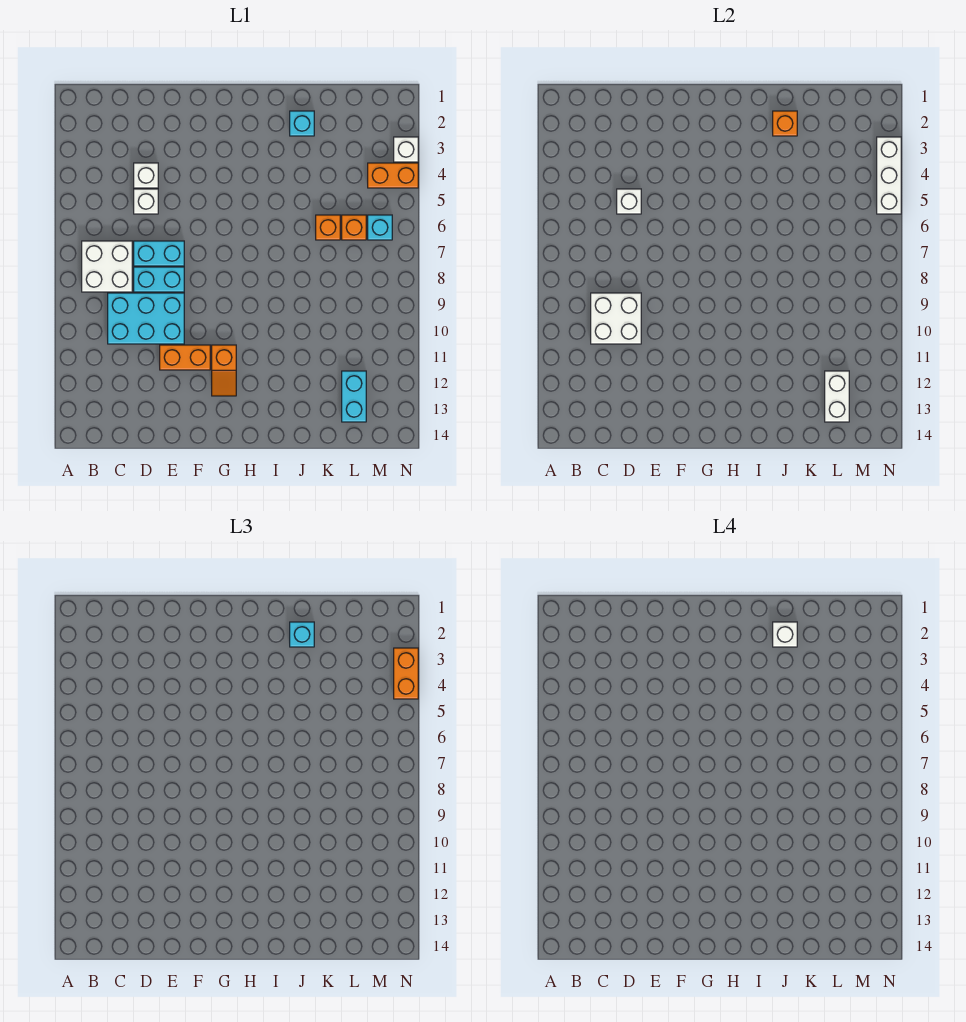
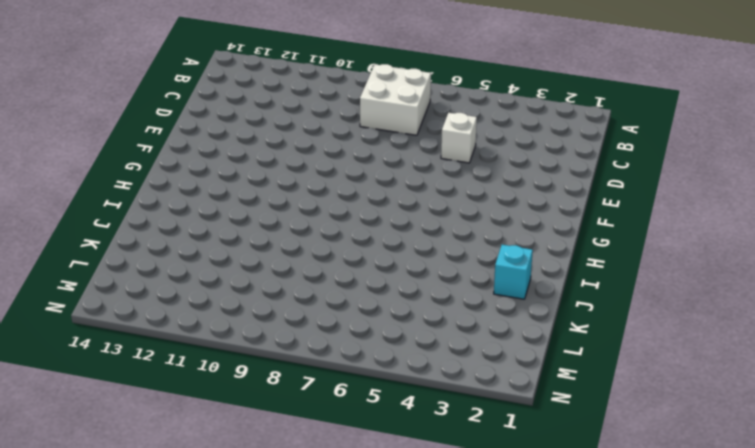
none -> cyan 2x3 brick [108,293,184,344]
none -> white 1x1 brick [134,163,158,188]
none -> cyan 1x2 brick [134,241,184,266]

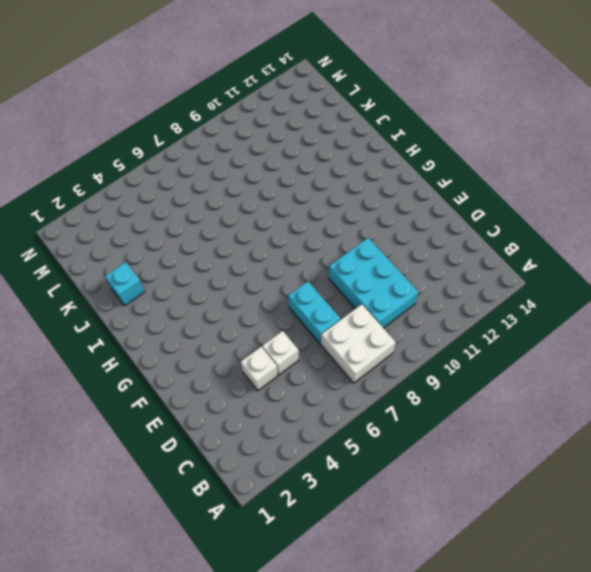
none -> cyan 1x2 brick [134,267,184,292]
none -> orange 1x2 brick [160,345,210,370]
none -> orange 1x2 slope [212,345,236,396]

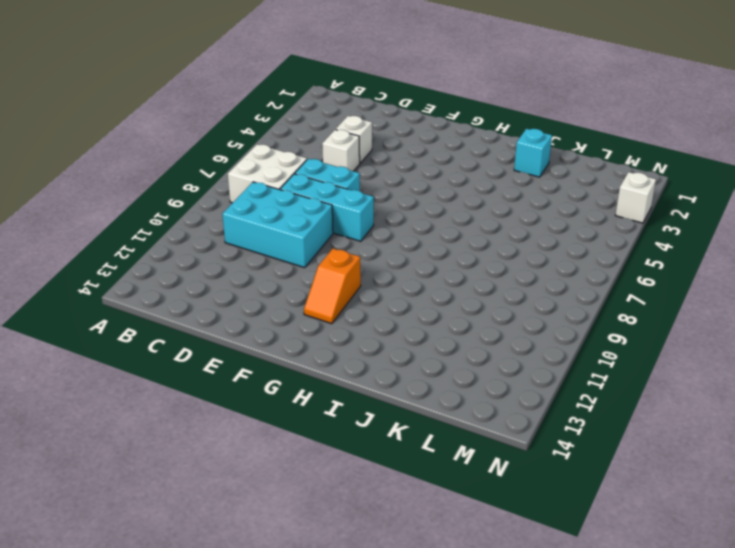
cyan 1x3 brick [280,174,374,241] -> cyan 1x2 brick [134,267,184,292]
none -> orange 1x2 brick [160,345,210,370]
none -> orange 1x1 brick [316,215,340,240]
none -> orange 1x1 brick [342,215,366,240]

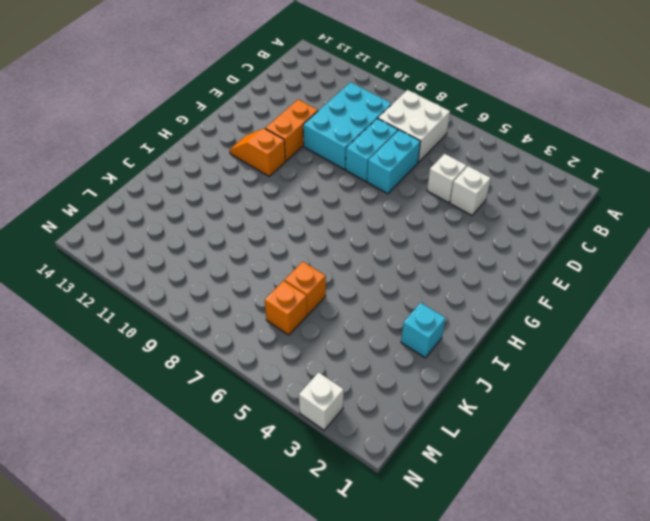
none -> cyan 1x2 brick [342,371,366,422]
none -> orange 1x2 brick [368,163,418,188]
none -> cyan 1x1 brick [368,215,392,240]

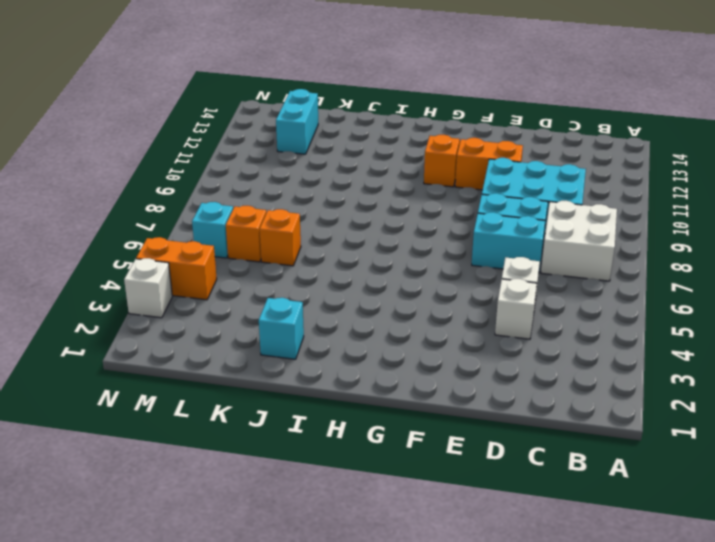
none -> white 2x2 brick [591,293,641,344]
none -> white 1x1 brick [617,189,641,214]
none -> orange 1x1 brick [773,111,797,136]

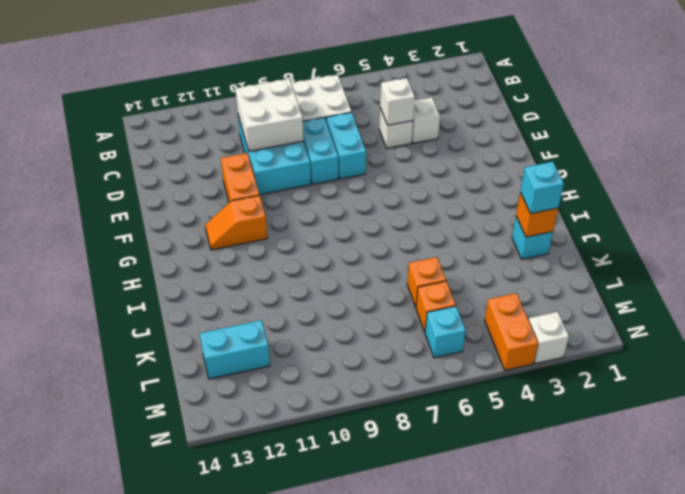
none -> white 1x2 brick [825,371,849,422]
none -> white 1x3 brick [877,137,901,214]
none -> orange 1x2 brick [394,648,418,699]

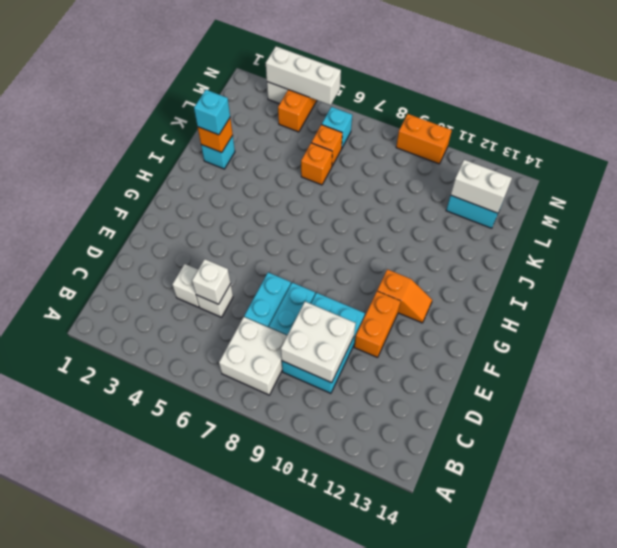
orange 1x2 brick [396,114,452,164] -> orange 1x2 brick moved to [394,648,418,699]
none -> white 1x1 brick [773,622,797,647]

